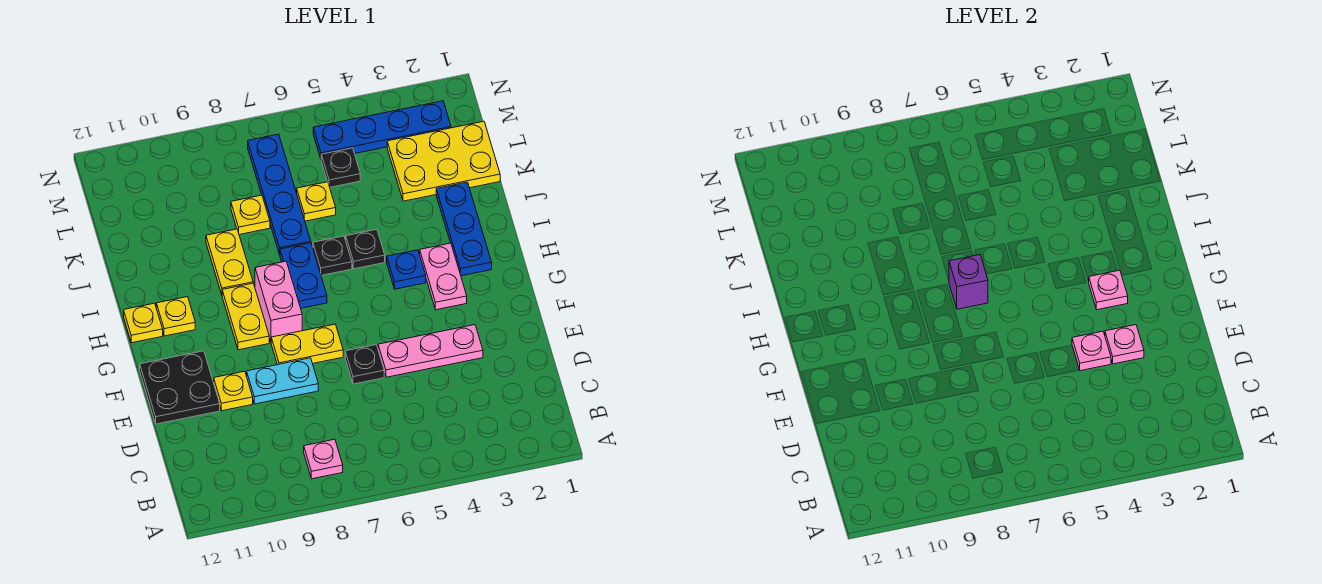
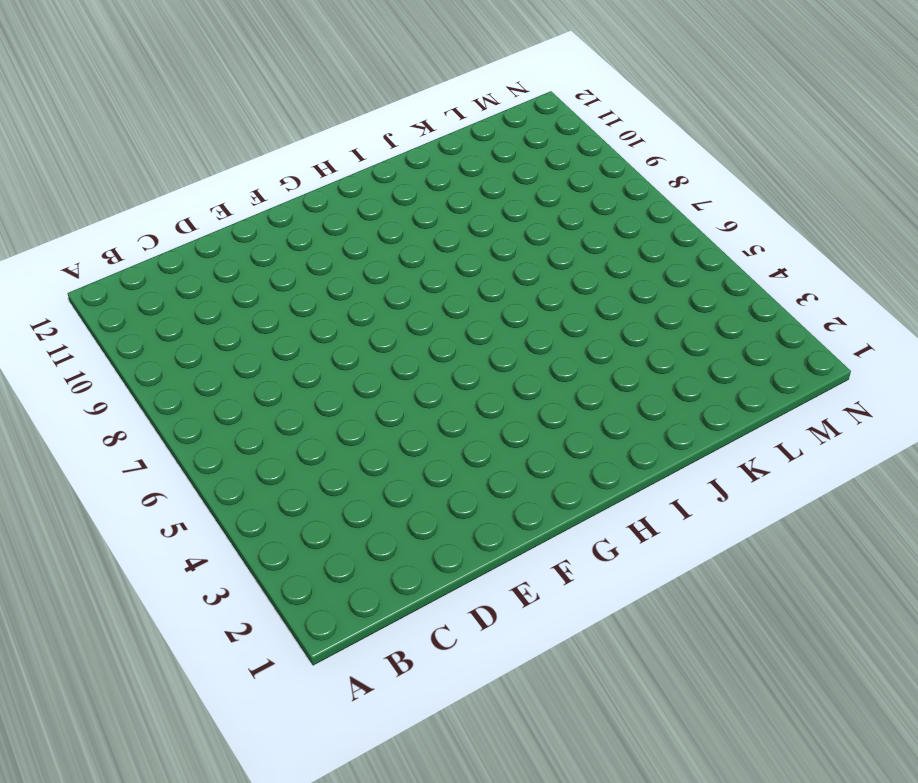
none -> pink 1x1 plate [304,439,343,479]
none -> pink 1x3 plate [378,325,483,377]
none -> black 1x1 plate [345,345,384,384]

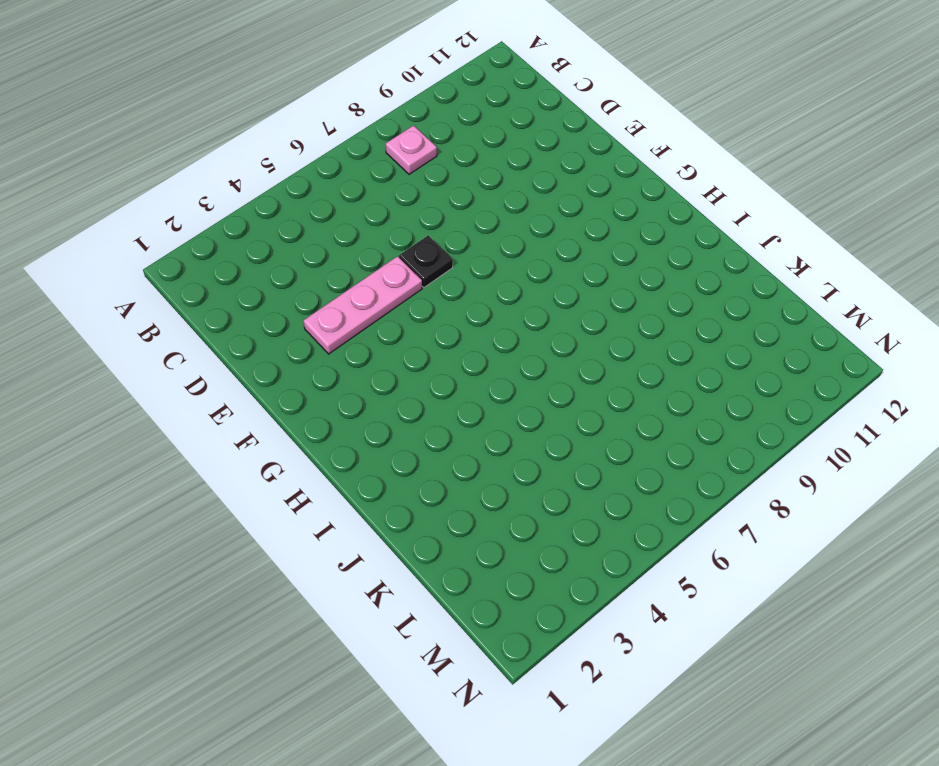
none -> cyan 1x2 plate [247,358,318,404]
none -> yellow 1x1 plate [214,371,253,411]
none -> black 2x2 plate [140,351,220,424]

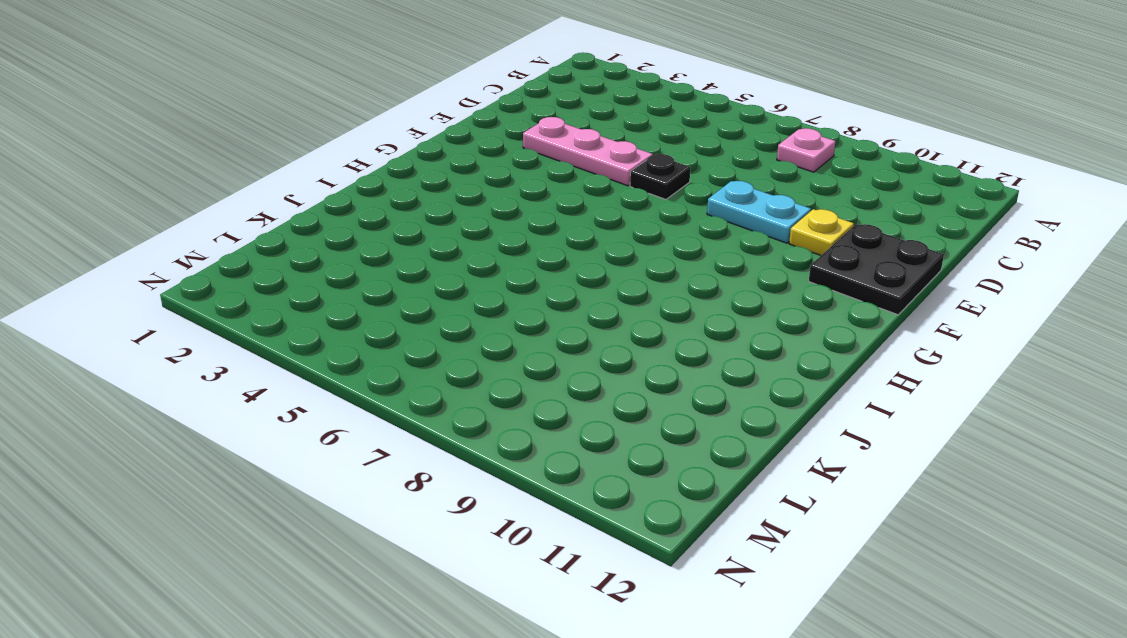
none -> yellow 1x2 plate [271,324,343,365]
none -> pink 1x2 plate [420,243,467,310]
none -> pink 1x2 brick [255,261,302,342]

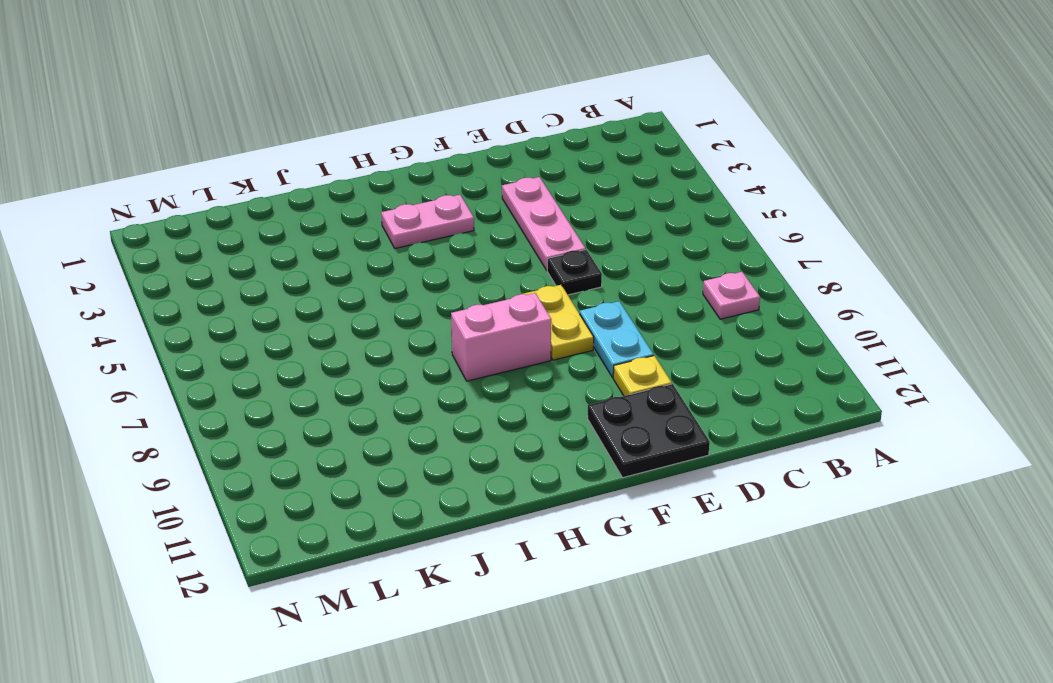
none -> yellow 1x2 plate [222,283,269,350]
none -> blue 1x3 plate [436,182,492,276]
none -> blue 1x1 plate [387,250,426,289]

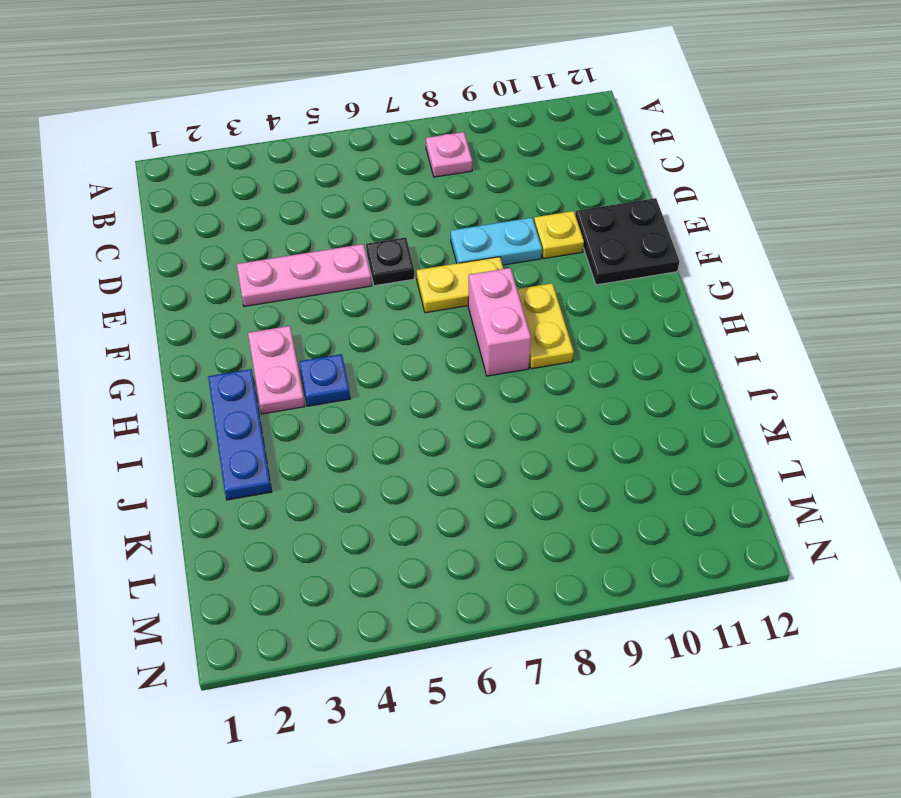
none -> blue 1x2 plate [280,243,327,308]
none -> yellow 1x1 plate [156,297,195,336]
none -> yellow 1x1 plate [124,303,163,343]

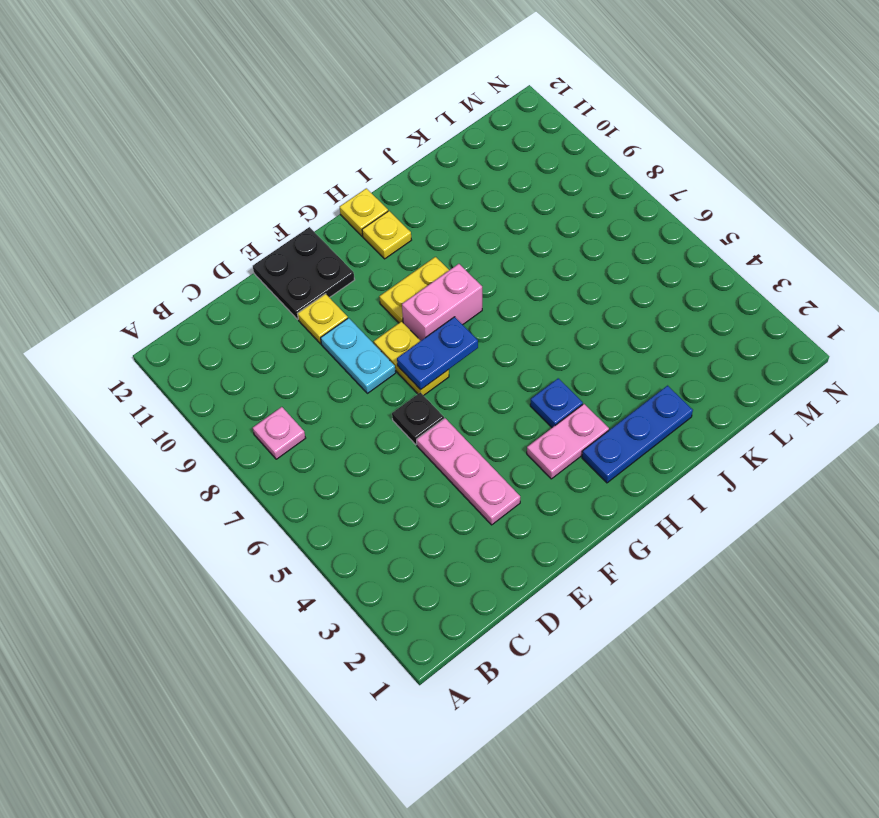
blue 1x2 plate [397,317,478,390] -> blue 1x2 plate moved to [280,243,327,308]
none -> black 1x1 plate [346,229,385,269]
none -> black 1x1 plate [313,236,352,275]
none -> yellow 1x2 plate [206,229,253,295]

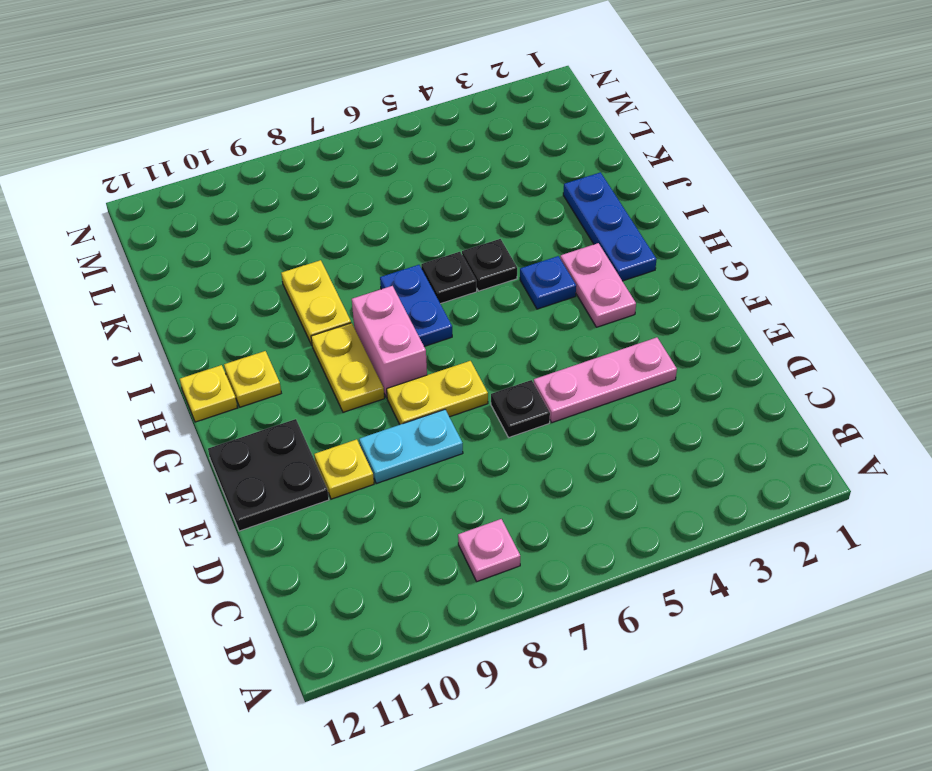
none -> blue 1x4 plate [248,134,311,255]
none -> yellow 2x3 plate [387,121,500,201]
none -> yellow 1x1 plate [297,182,336,221]

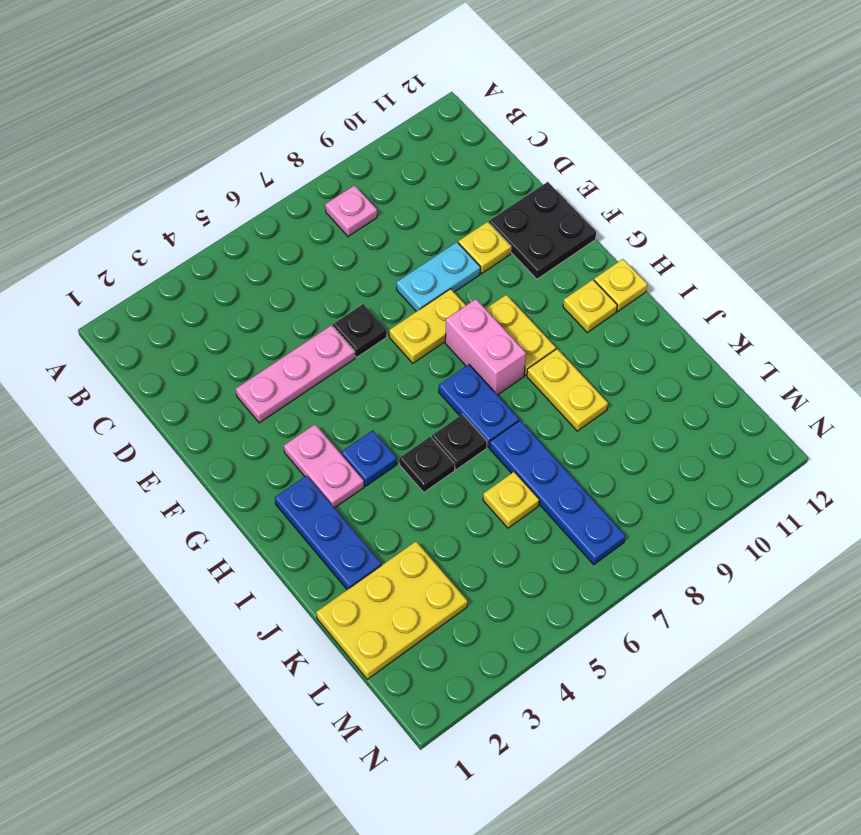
none -> yellow 1x1 plate [231,195,270,235]
none -> black 1x1 plate [321,148,360,187]
none -> blue 1x4 plate [313,101,451,159]

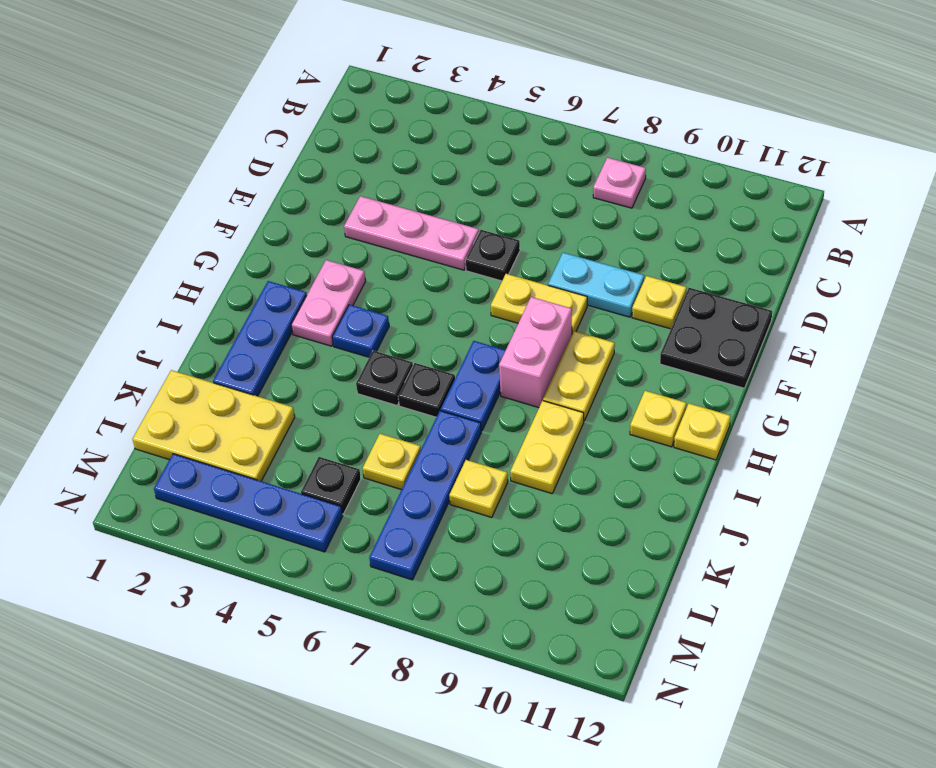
none -> pink 1x1 plate [1105,325,1144,364]
none -> pink 1x1 plate [1072,331,1111,371]
none -> pink 1x1 plate [1089,270,1128,310]

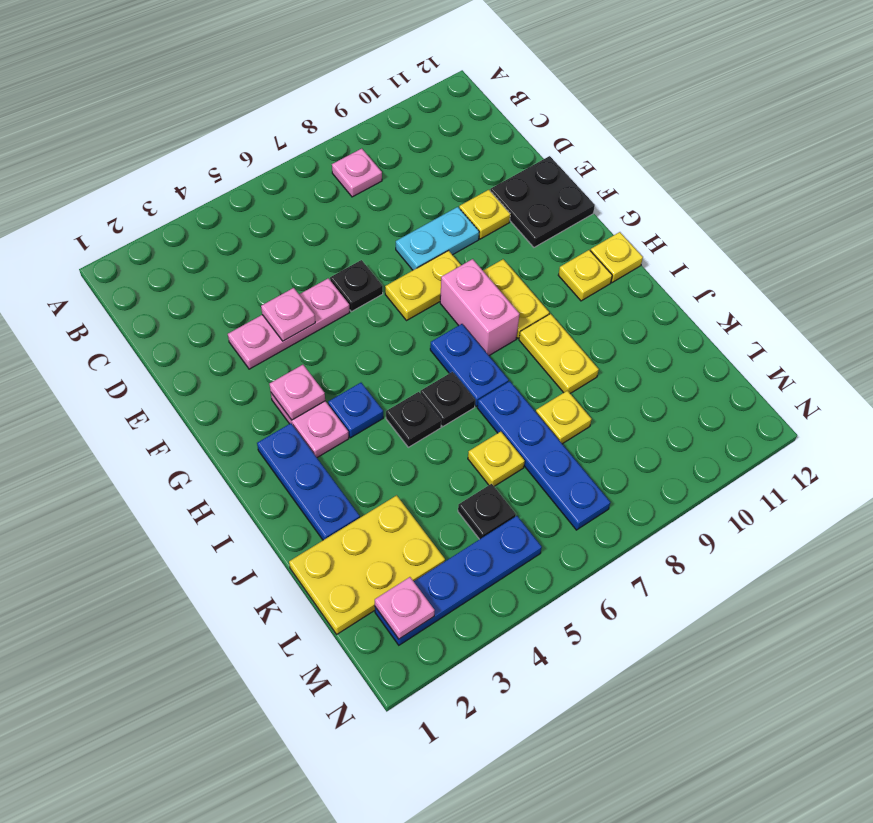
pink 1x1 plate [375,577,435,639] -> pink 1x1 plate moved to [1105,325,1144,364]
none -> purple 1x1 brick [949,255,988,309]

